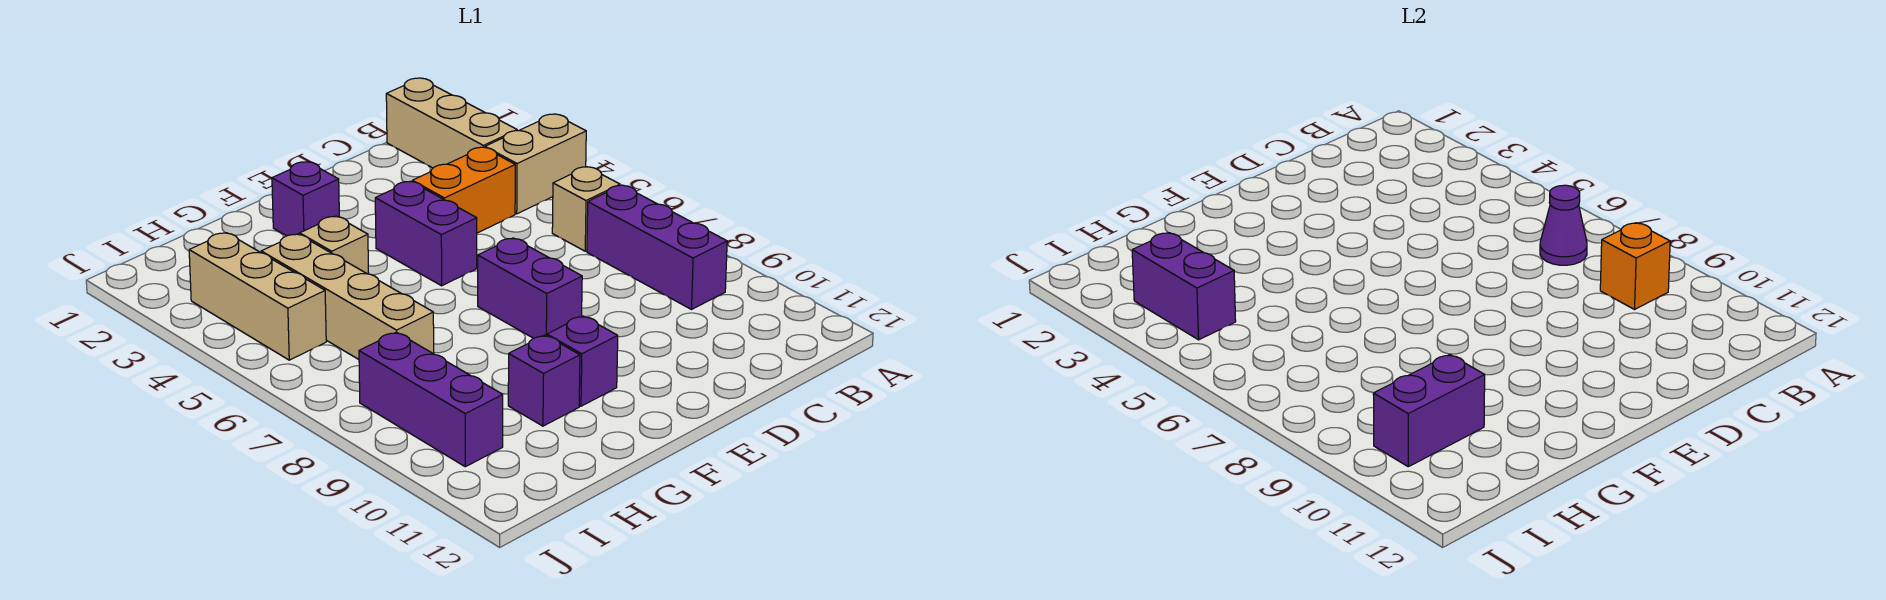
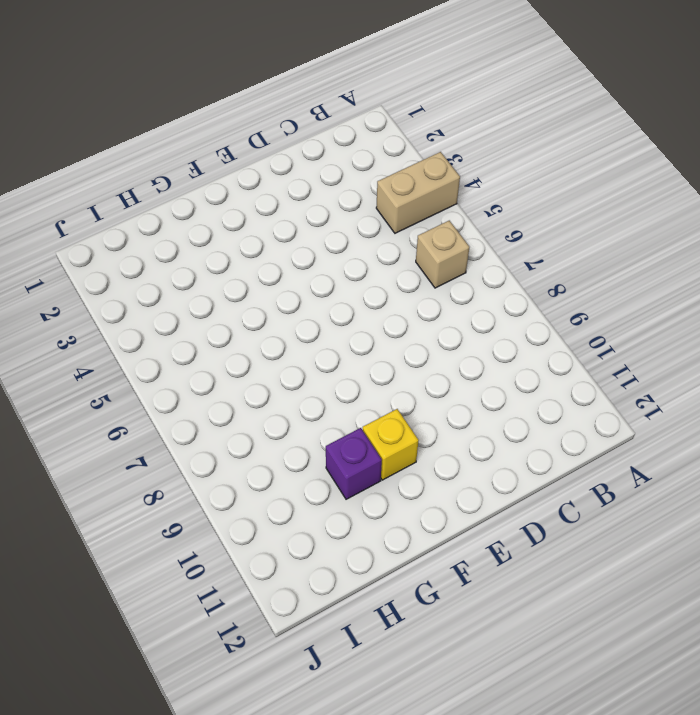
yellow 1x1 brick [363,409,419,480] -> purple 1x1 brick [547,316,618,406]
none -> tan 1x3 brick [386,78,517,168]
none -> purple 1x3 brick [587,185,727,309]
none -> orange 1x2 brick [412,147,515,233]

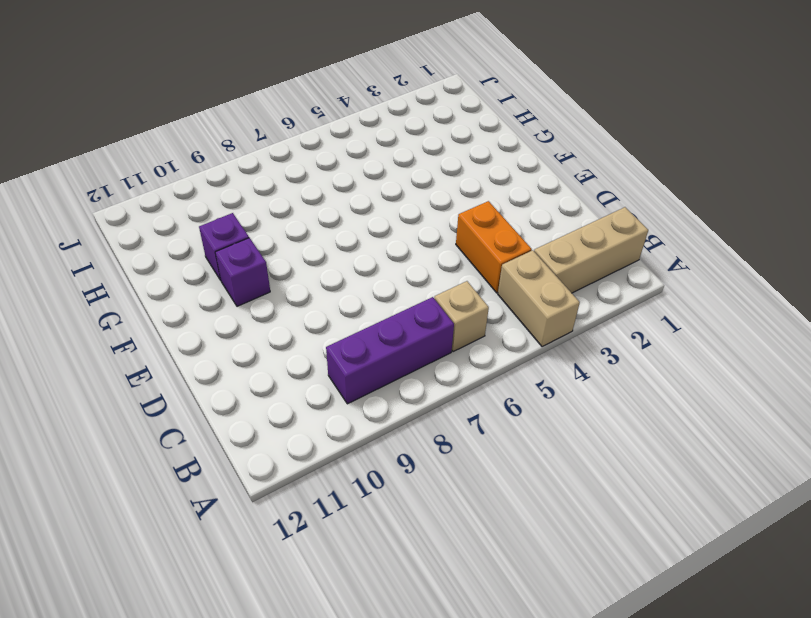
none -> purple 1x2 brick [375,181,477,286]
none -> purple 1x2 brick [478,238,582,338]
none -> purple 1x1 brick [272,162,339,236]

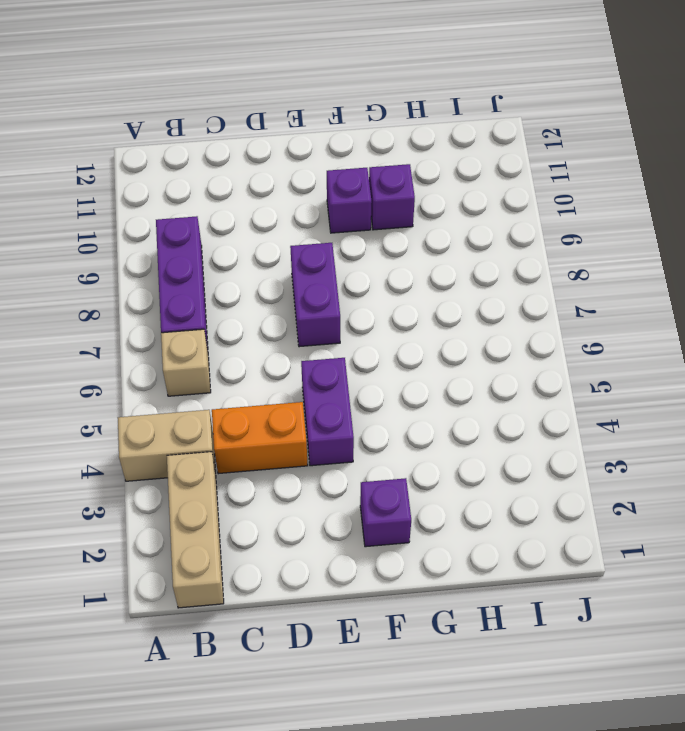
none -> tan 1x1 brick [300,216,369,274]
none -> tan 1x4 brick [261,234,434,359]
none -> tan 1x3 brick [189,233,326,360]

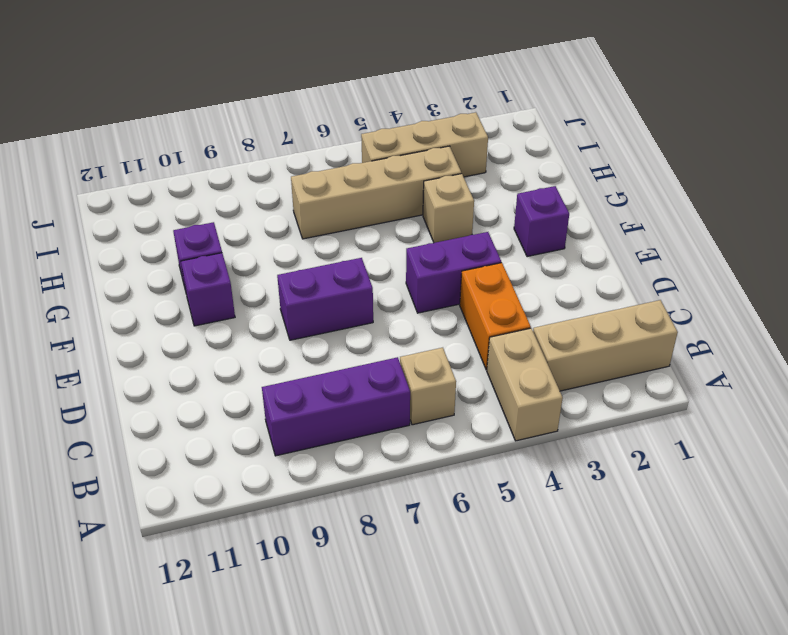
none -> purple 1x3 brick [359,332,503,467]
none -> purple 1x1 cone [1540,185,1587,265]
none -> orange 1x1 brick [1600,223,1670,309]

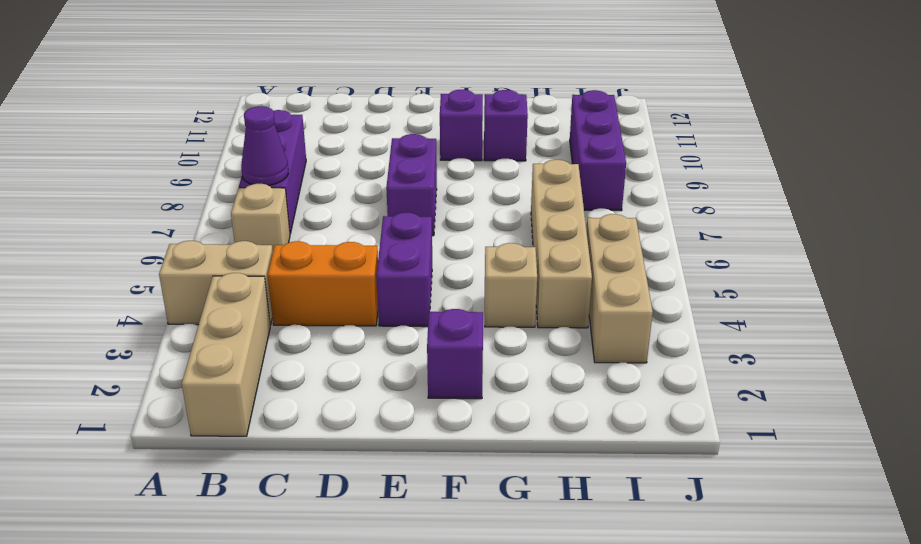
none -> orange 1x1 brick [1600,223,1670,309]
none -> purple 1x2 brick [1373,355,1485,467]
none -> purple 1x2 brick [1132,233,1236,340]

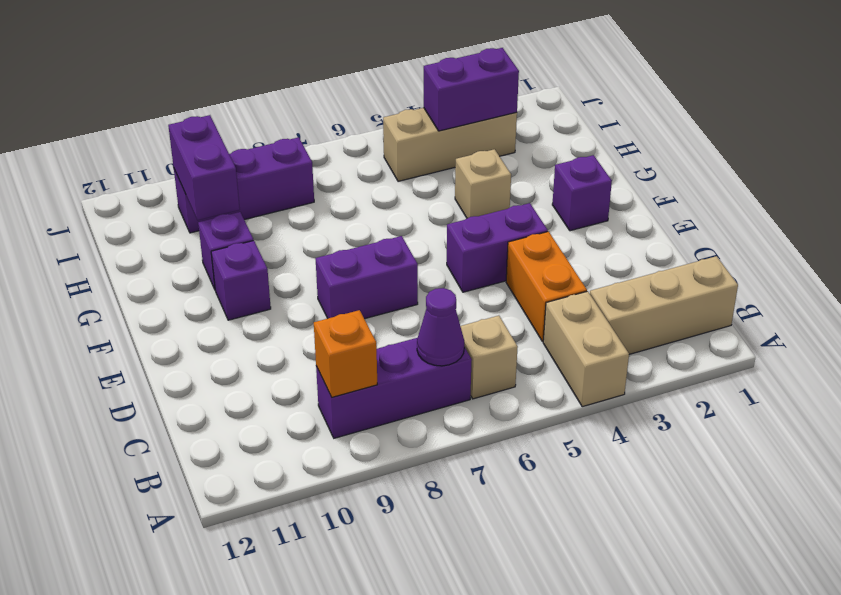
none -> tan 1x4 brick [261,234,434,359]

